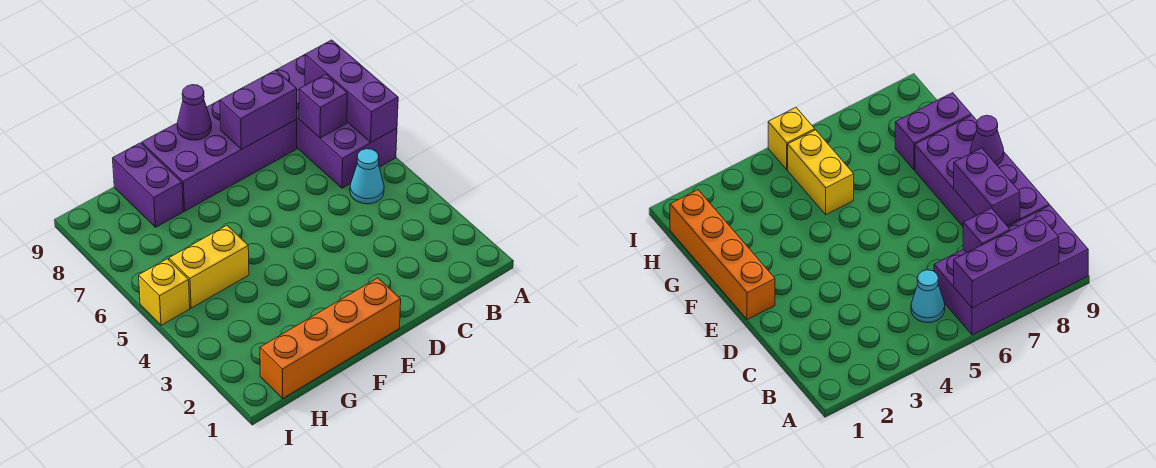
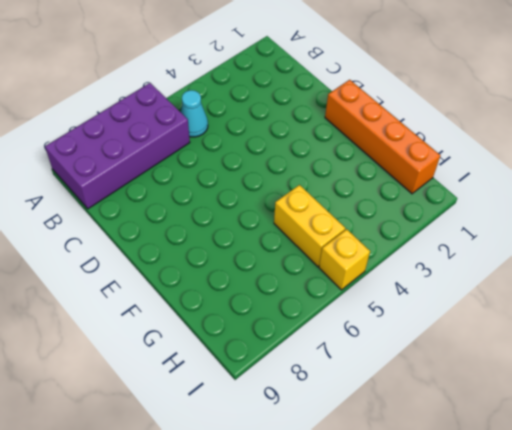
none -> purple 2x4 brick [142,100,297,211]
none -> purple 1x2 brick [113,143,183,227]

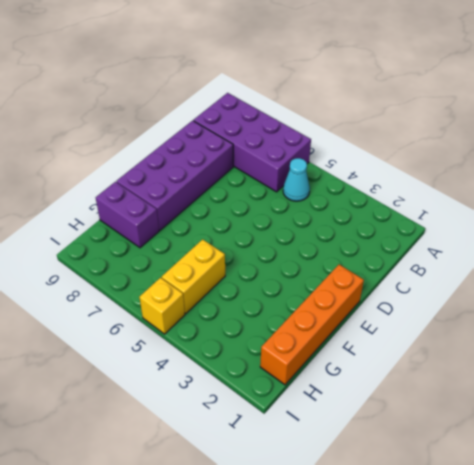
none -> purple 1x3 brick [305,40,398,142]
none -> purple 1x1 brick [299,75,347,138]

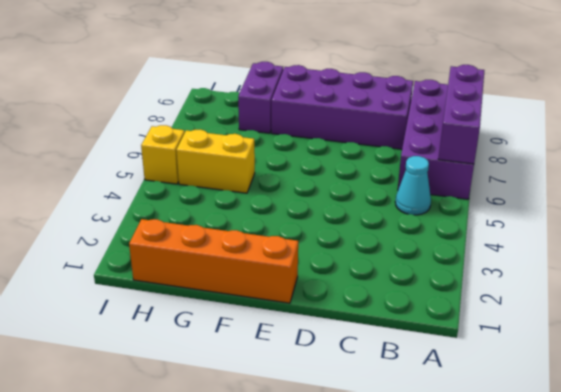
none -> purple 1x1 brick [299,75,347,138]
none -> purple 1x2 brick [220,70,297,149]

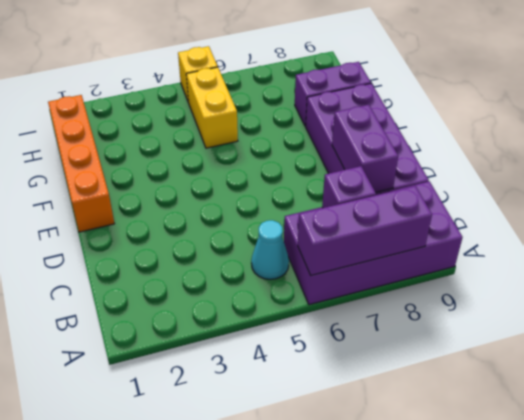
none -> purple 1x1 cone [177,85,211,140]

